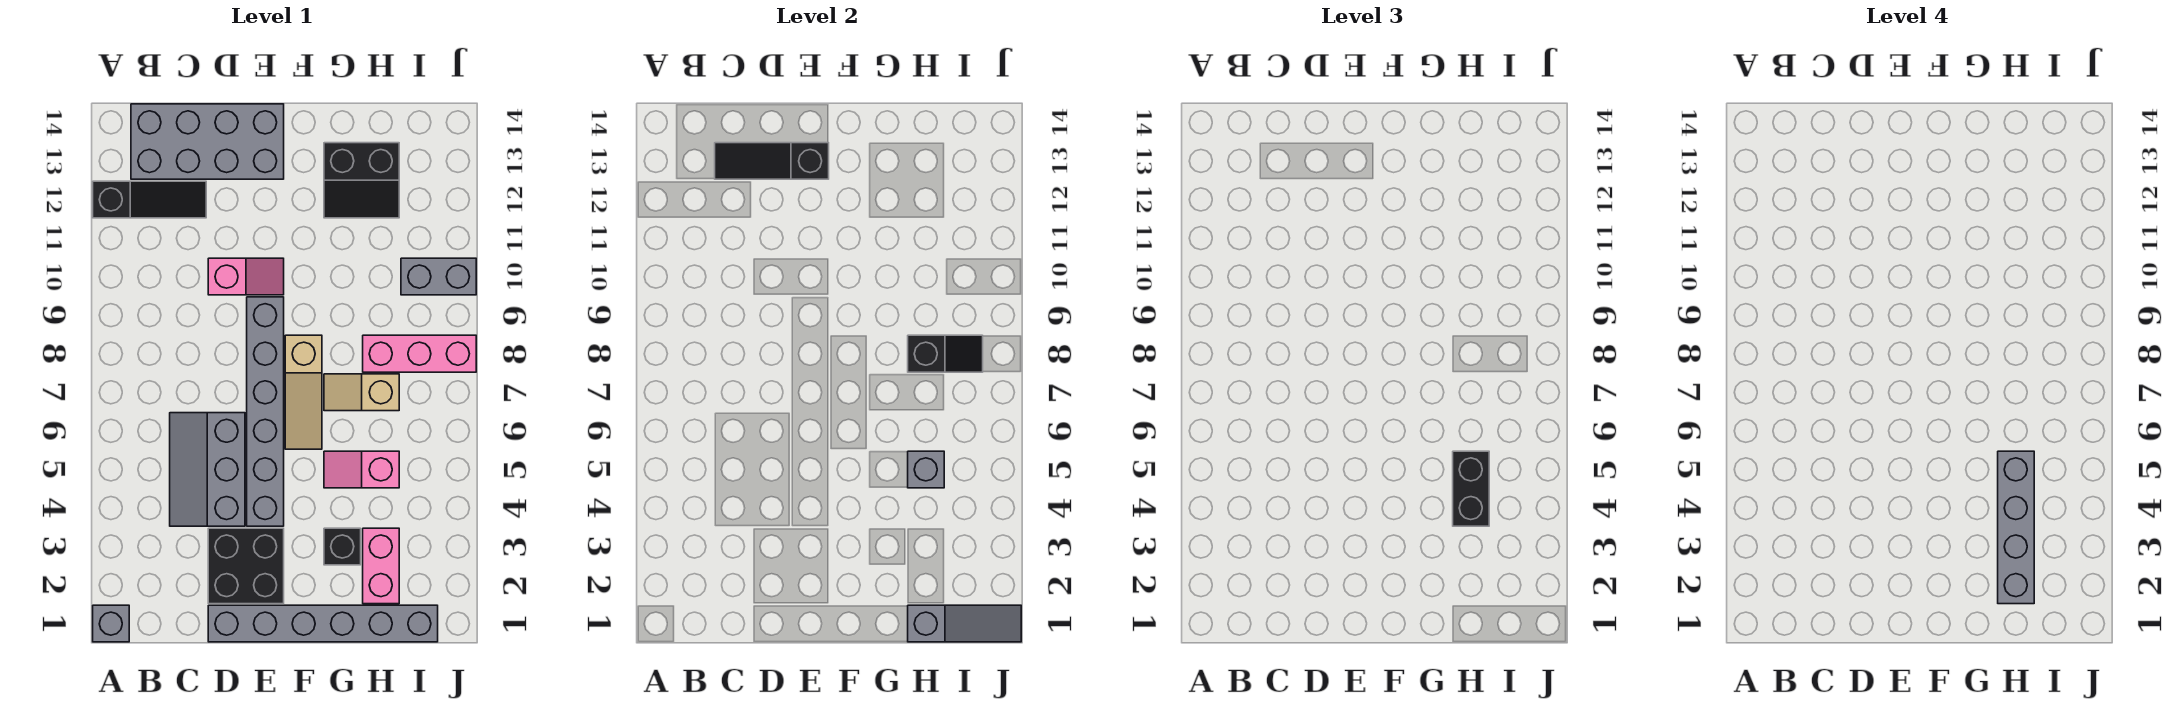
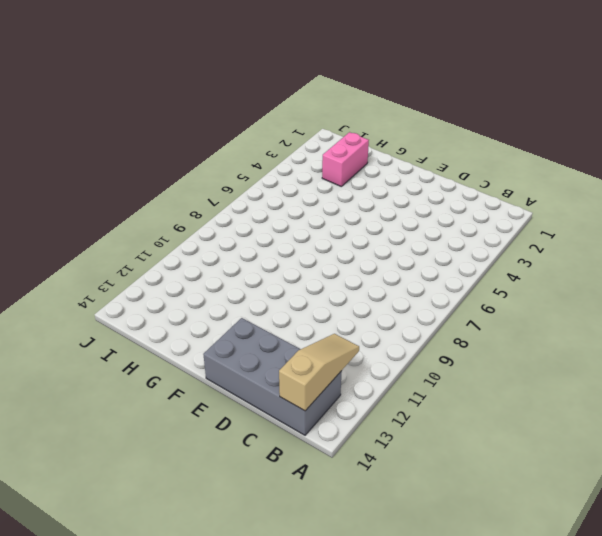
tan 1x3 slope [279,334,359,411] -> tan 1x3 slope moved to [285,335,322,449]
none -> grey 1x1 brick [93,605,129,642]
none -> black 1x3 slope [93,181,206,218]
none -> grey 2x3 slope [170,413,245,526]

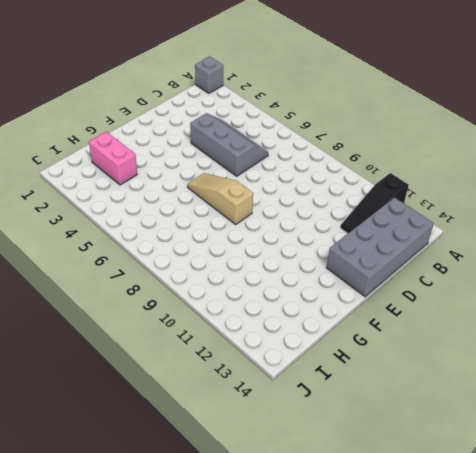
none -> grey 1x6 brick [208,605,438,642]
none -> black 2x2 brick [208,528,284,604]
none -> pink 1x2 slope [208,258,284,295]

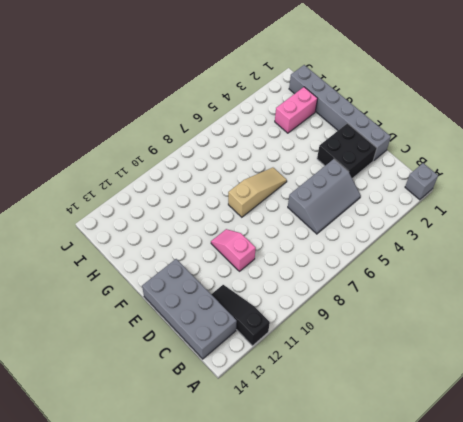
none -> grey 1x6 brick [247,297,284,526]
none -> black 1x1 brick [324,528,361,565]
none -> pink 1x2 slope [324,451,399,488]

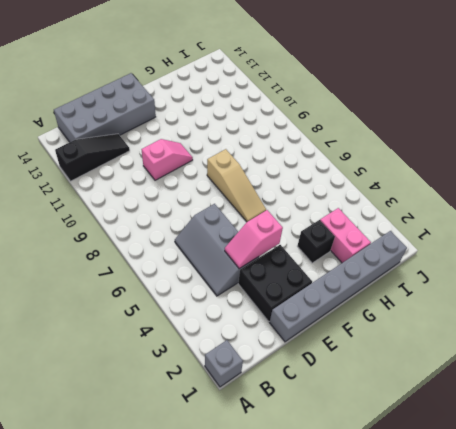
pink 1x2 slope [225,210,283,269] -> pink 1x2 slope moved to [324,451,399,488]
none -> grey 1x6 brick [247,297,284,526]
none -> tan 1x2 slope [324,374,399,411]
none -> black 2x2 slope [324,143,399,218]

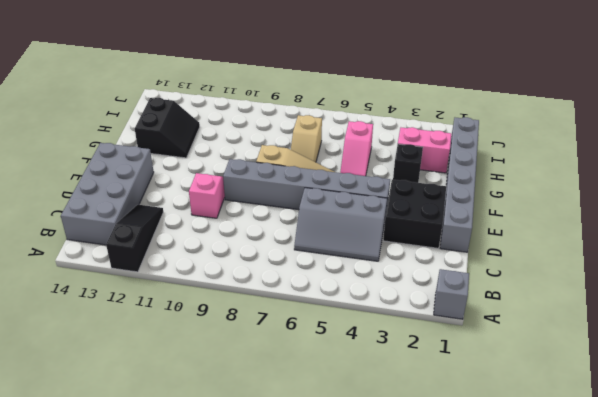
none -> pink 1x3 brick [363,335,476,372]
none -> grey 1x2 brick [401,258,476,295]
none -> black 1x3 slope [715,143,829,179]

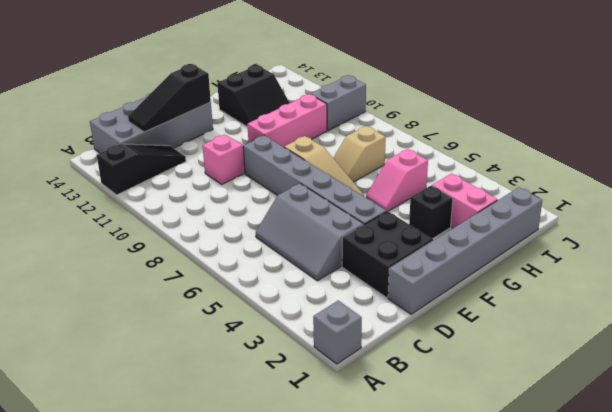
pink 1x3 brick [247,94,327,147] -> pink 1x3 brick moved to [363,335,476,372]
none -> grey 1x3 slope [908,605,1021,642]
none -> grey 1x1 brick [908,451,944,488]
none -> black 1x2 slope [908,335,983,372]

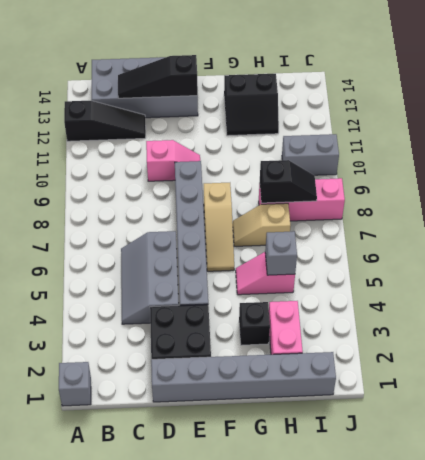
none -> grey 1x3 slope [908,605,1021,642]
none -> black 1x2 brick [1453,451,1489,526]
none -> grey 1x4 brick [1998,451,2034,604]

